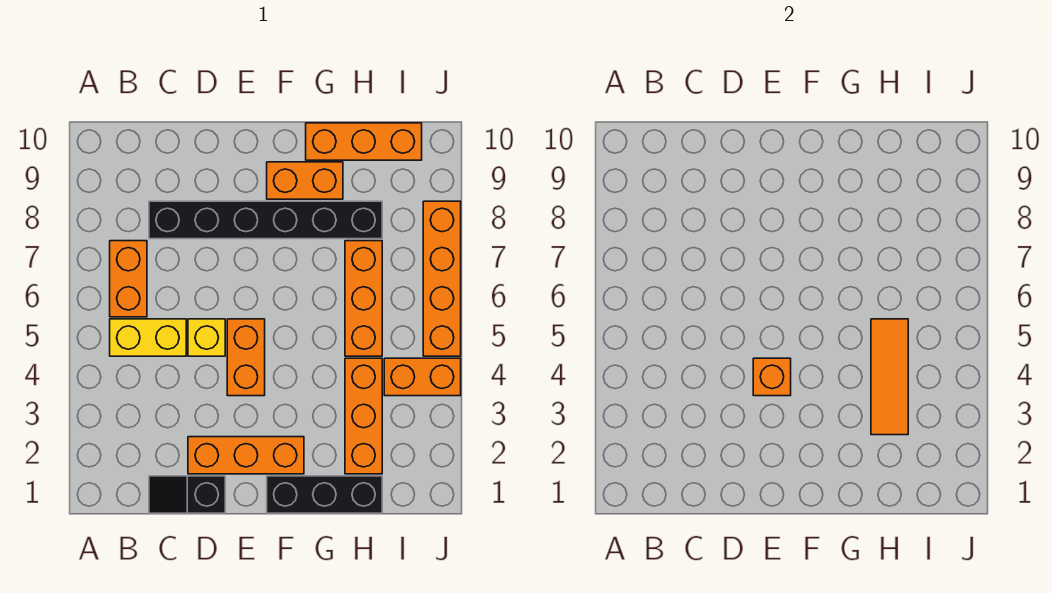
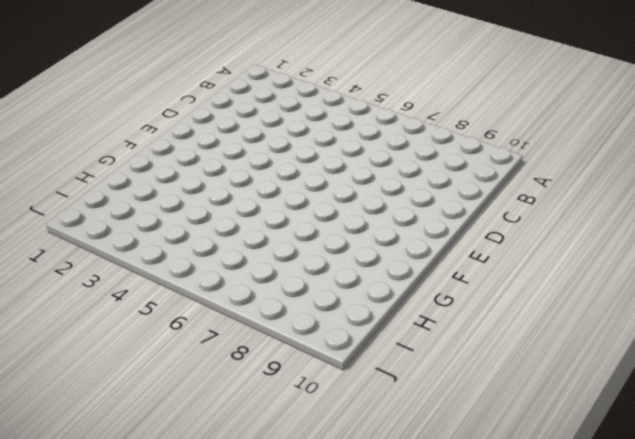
none -> yellow 1x2 brick [110,319,186,356]
none -> orange 1x2 brick [110,241,147,317]
none -> black 1x2 slope [149,476,225,513]

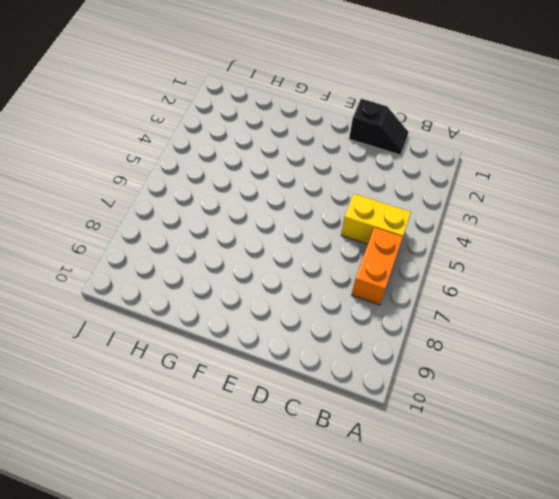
none -> black 1x6 brick [149,201,382,239]
none -> orange 1x3 brick [188,437,304,474]
none -> yellow 1x1 brick [188,319,225,356]

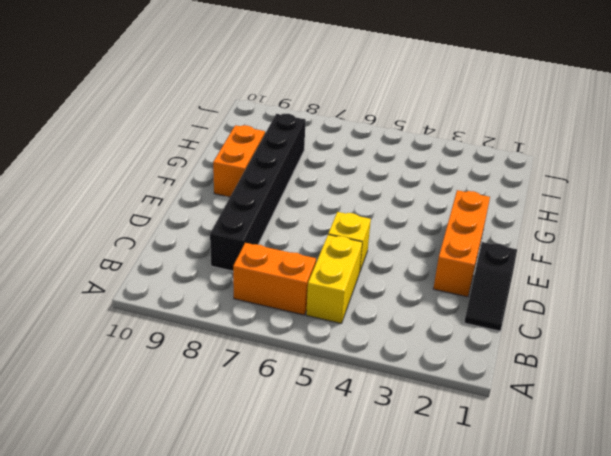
none -> orange 1x2 brick [227,319,265,396]
none -> black 1x3 brick [267,476,382,513]
none -> orange 1x3 brick [306,123,422,160]

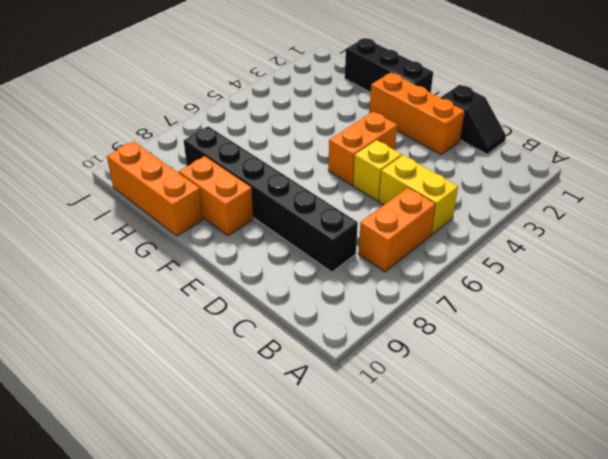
none -> orange 1x3 brick [345,358,382,474]
none -> orange 1x3 brick [345,241,382,356]
none -> orange 1x2 brick [384,358,461,396]

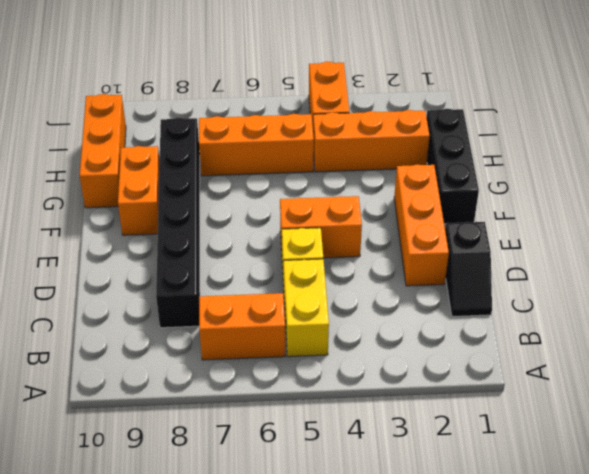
none -> orange 1x4 brick [423,201,461,356]
none -> orange 1x1 brick [753,358,791,396]
none -> orange 1x3 tile [871,319,908,435]

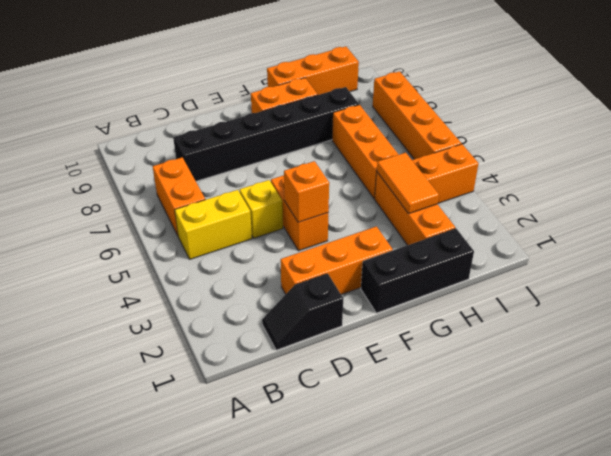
orange 1x2 tile [377,153,439,214] -> orange 1x3 tile [871,319,908,435]

